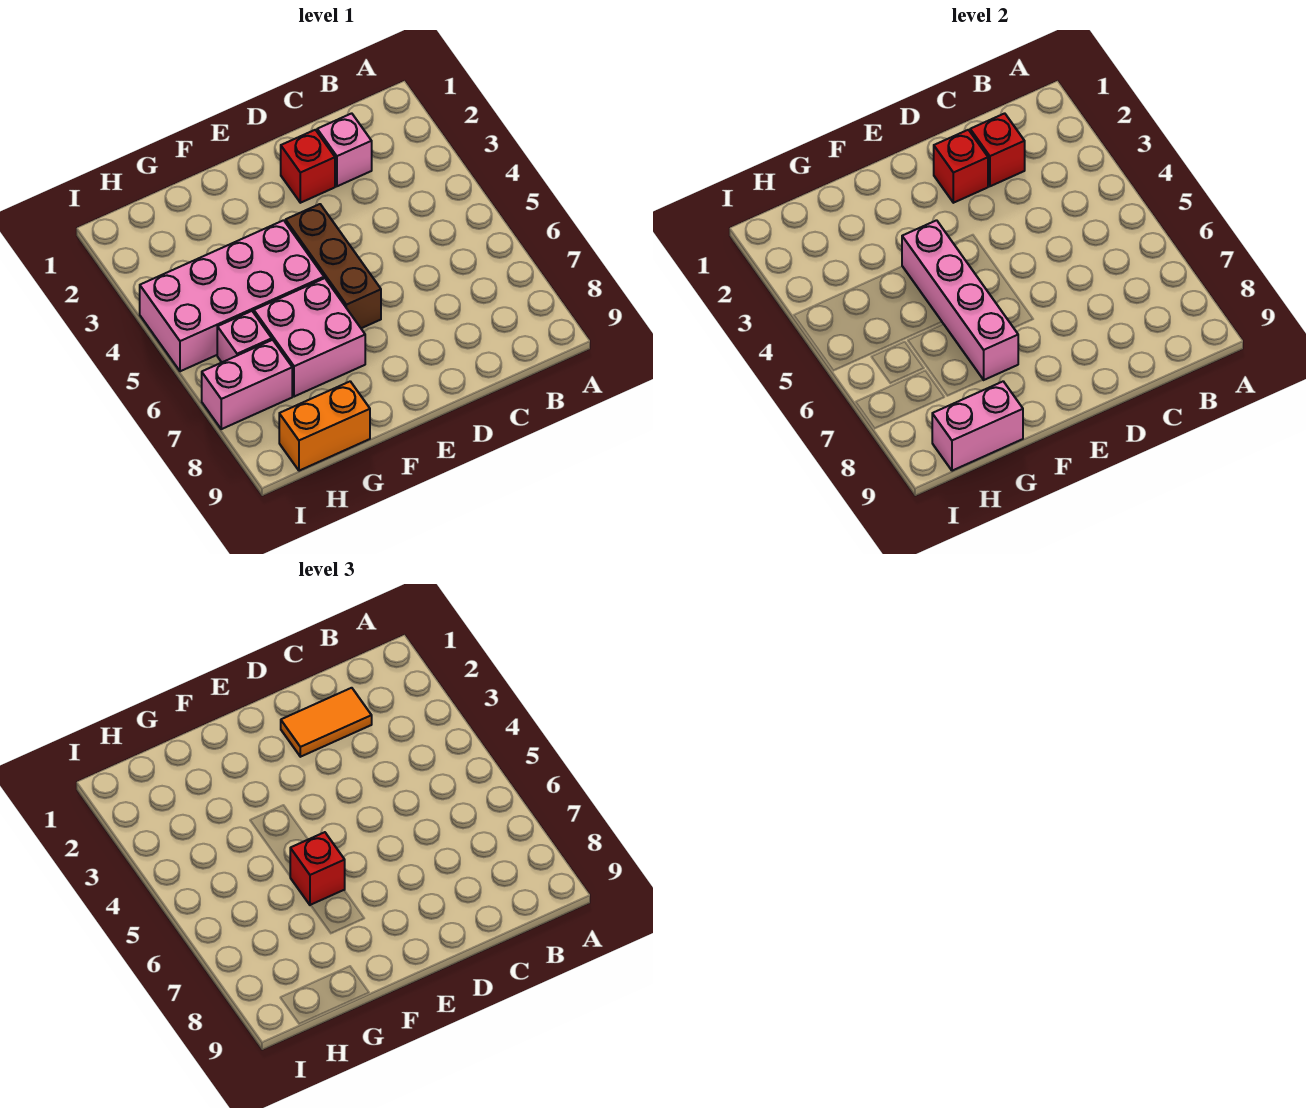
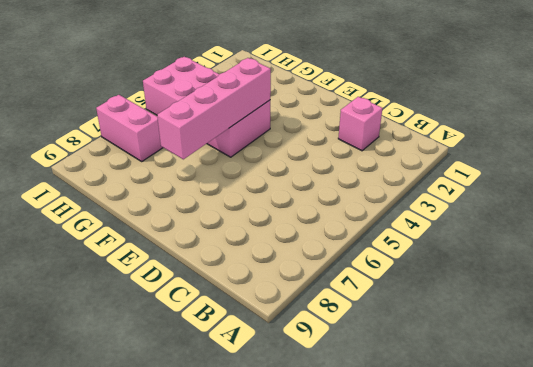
none -> red 1x1 brick [281,130,335,203]
none -> brown 1x3 brick [286,204,381,328]
none -> pink 2x2 brick [254,278,365,397]

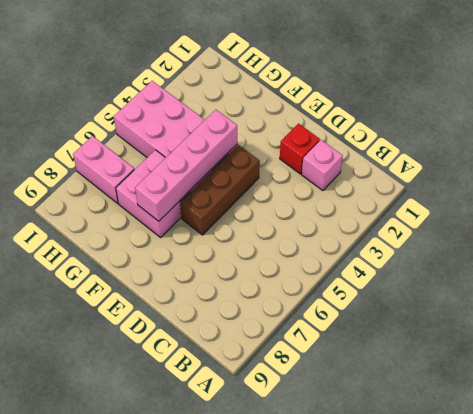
none -> orange 1x2 brick [279,381,370,471]
none -> pink 1x1 brick [217,311,272,362]
none -> red 1x1 brick [970,113,1025,186]

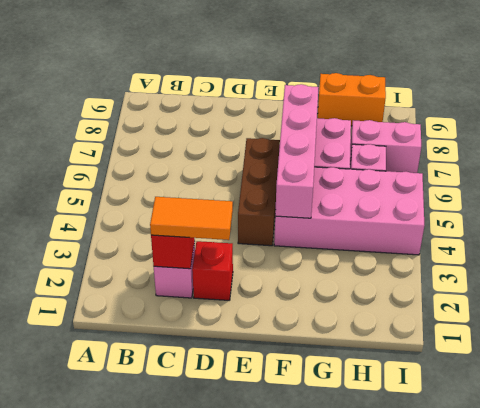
none -> red 1x1 brick [934,130,988,203]
none -> pink 1x2 brick [932,381,1023,471]
none -> red 1x1 brick [290,832,345,905]

